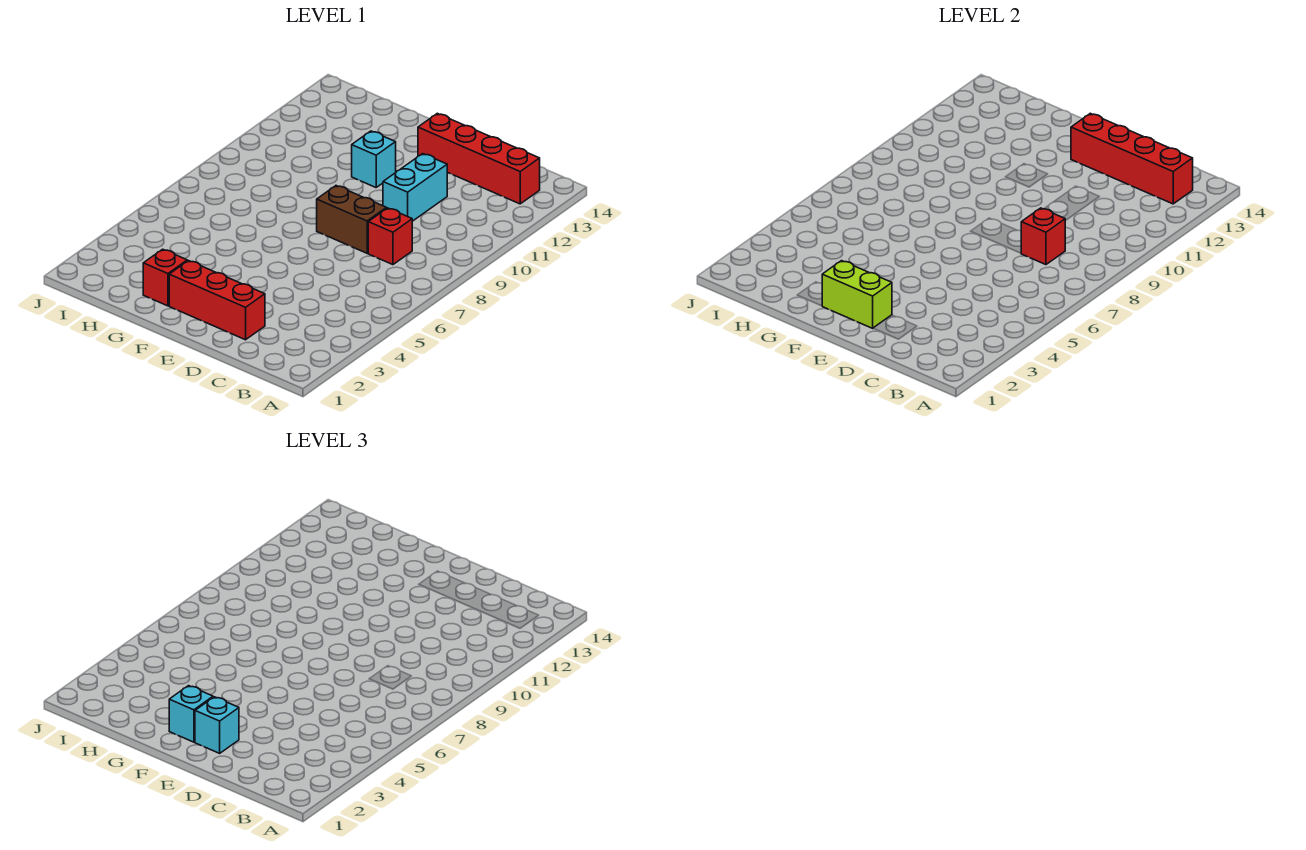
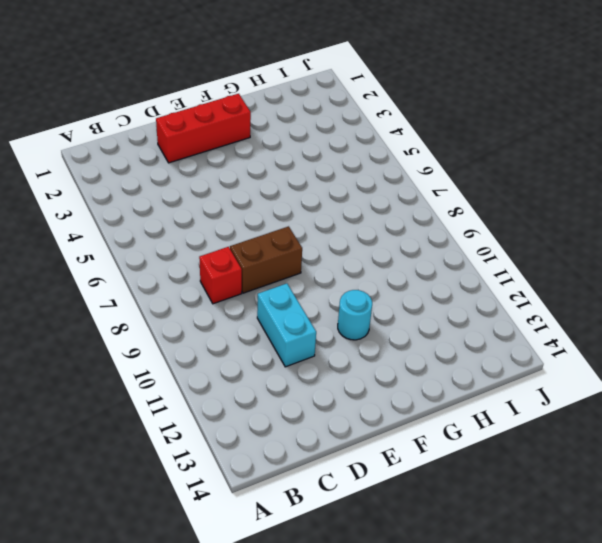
cyan 1x1 round brick [338,290,372,340] -> cyan 1x1 brick [352,131,396,187]
none -> red 1x4 brick [418,113,540,204]
none -> red 1x1 brick [143,249,187,306]
none -> red 1x4 brick [1071,113,1193,204]

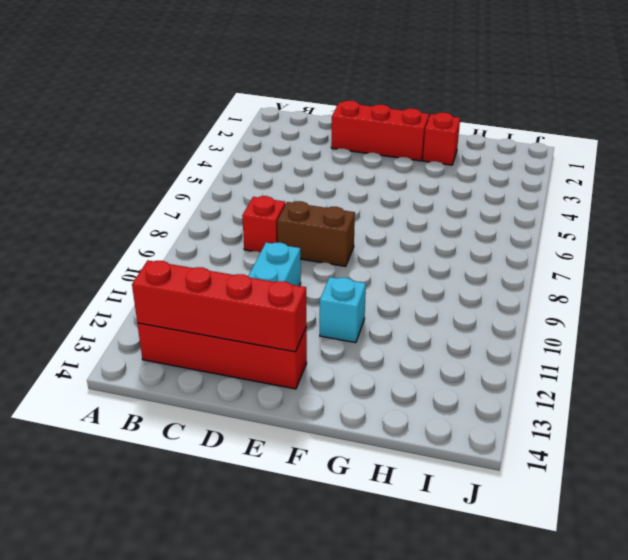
none -> red 1x1 brick [1021,208,1065,265]
none -> lime 1x2 brick [822,261,892,328]
none -> cyan 1x1 brick [195,697,239,753]

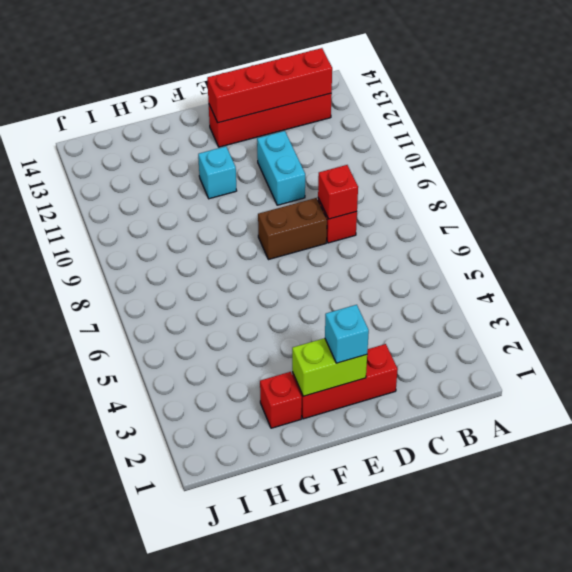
none -> cyan 1x1 brick [169,686,213,742]

